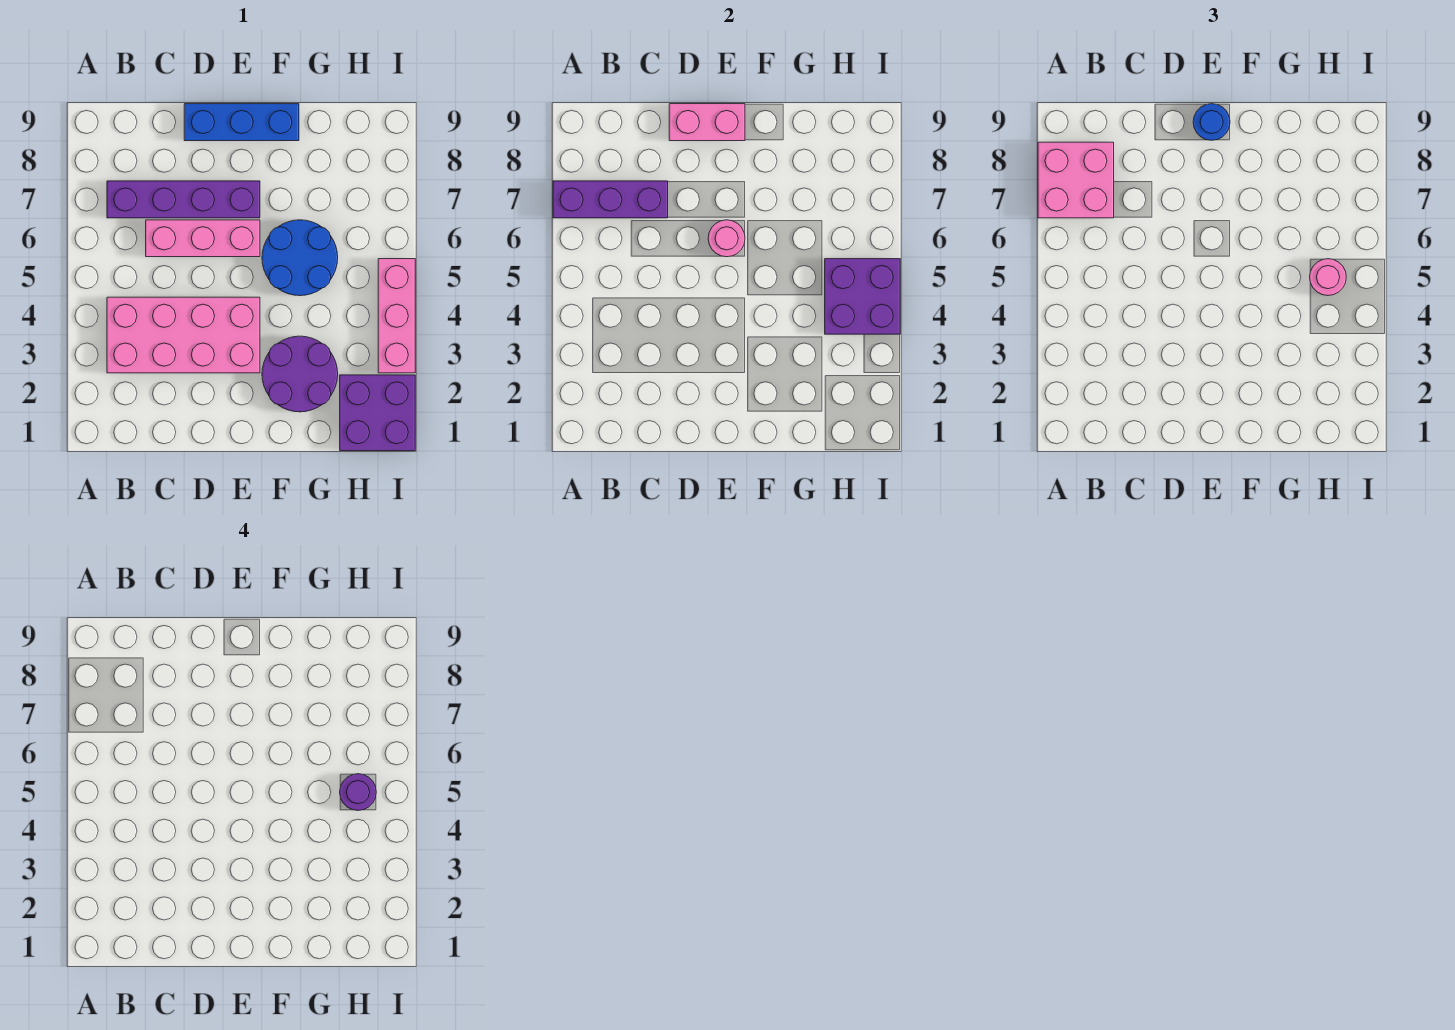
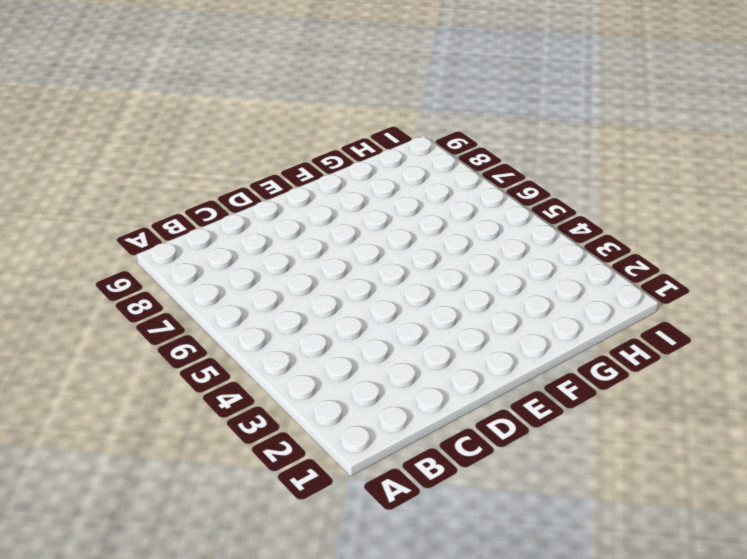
none -> pink 2x4 brick [107,297,260,373]
none -> purple 1x4 brick [107,181,260,218]
none -> pink 1x3 brick [146,220,260,257]

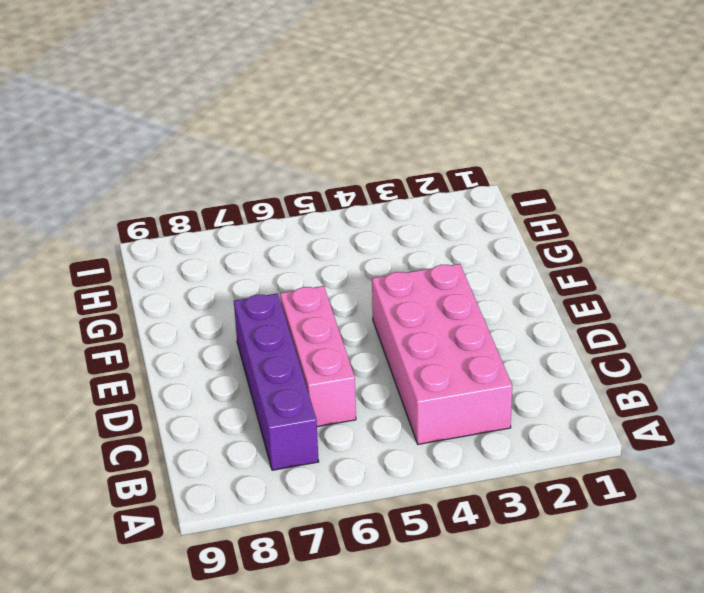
none -> blue 1x3 brick [184,104,299,141]
none -> purple 2x2 round brick [262,336,338,412]
none -> blue 2x2 round brick [262,220,338,296]

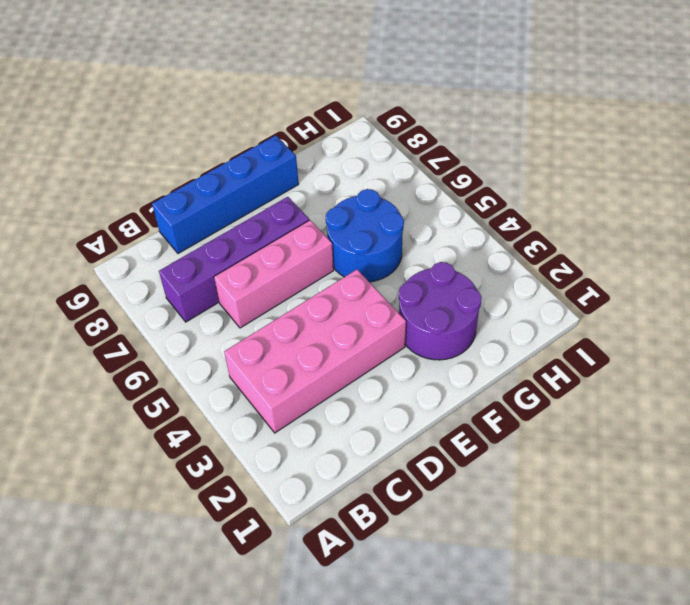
blue 1x4 brick [152,135,299,254] -> blue 1x3 brick [184,104,299,141]
none -> purple 2x2 brick [340,375,415,451]
none -> pink 1x3 brick [378,259,415,373]
none -> purple 1x3 brick [553,181,668,218]

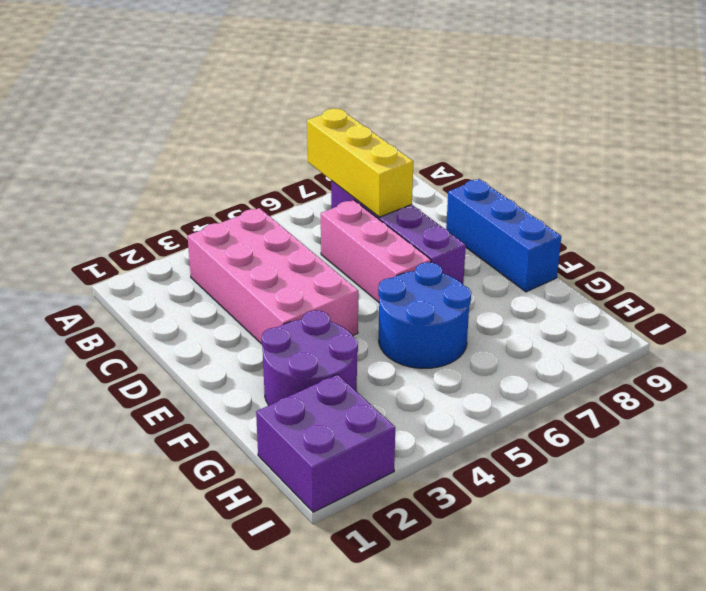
yellow 1x3 brick [307,108,413,217] -> purple 1x3 brick [553,181,668,218]
none -> pink 1x3 brick [378,259,415,373]
none -> pink 1x2 brick [669,104,745,141]
none -> pink 1x1 round brick [708,220,745,257]

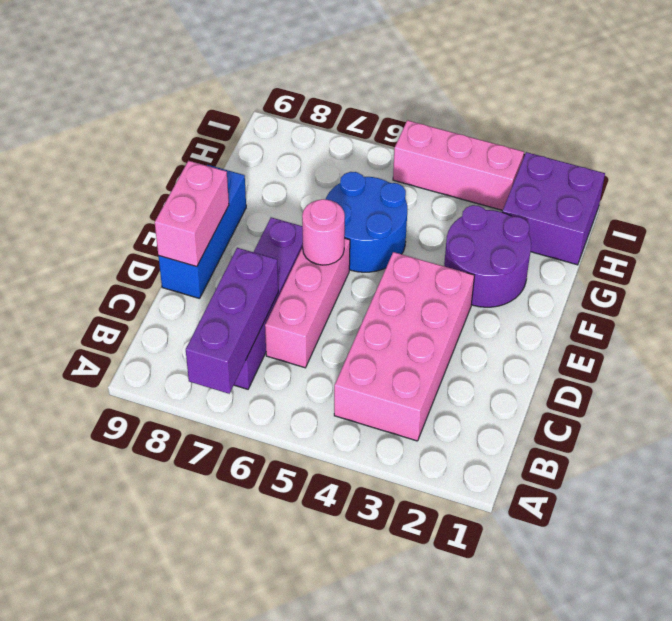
none -> purple 2x2 brick [825,259,900,334]
none -> pink 2x2 brick [1038,142,1114,218]
none -> blue 1x1 round brick [1193,104,1230,140]

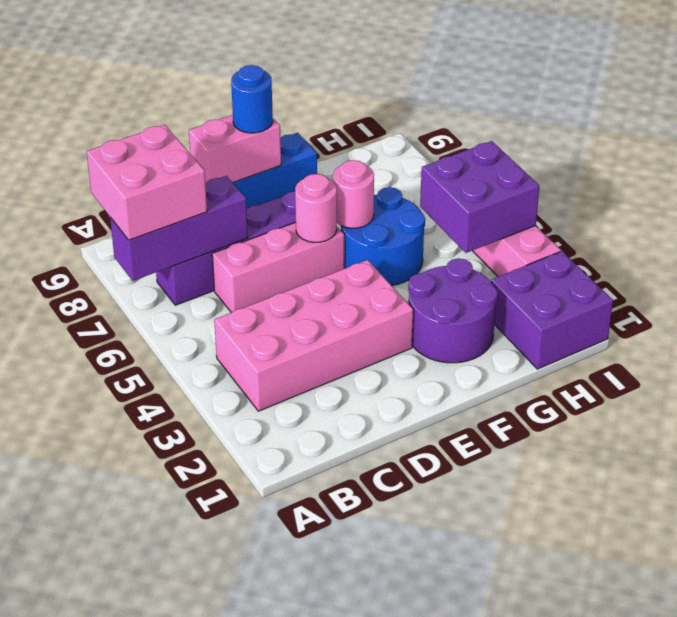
pink 1x1 round brick [333,160,374,228] -> pink 1x1 round brick moved to [1310,259,1346,296]
none -> purple 1x1 round brick [340,774,376,811]

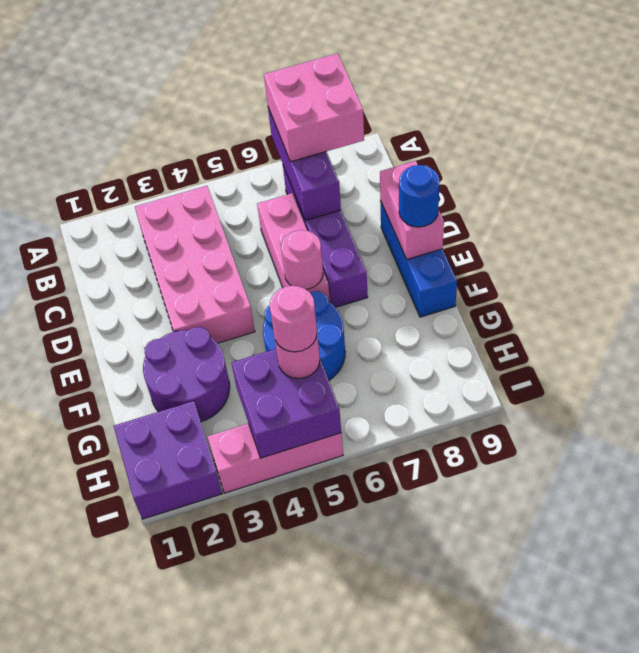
pink 1x1 round brick [270,286,317,352] -> purple 1x1 round brick [340,774,376,811]

